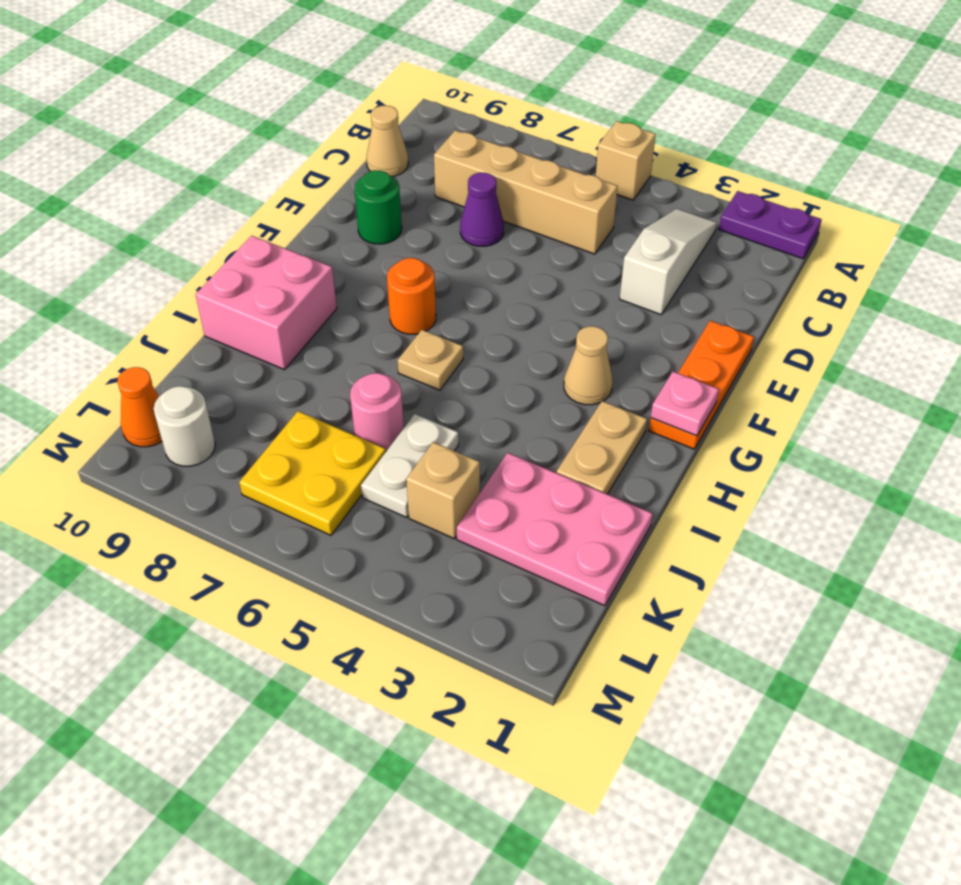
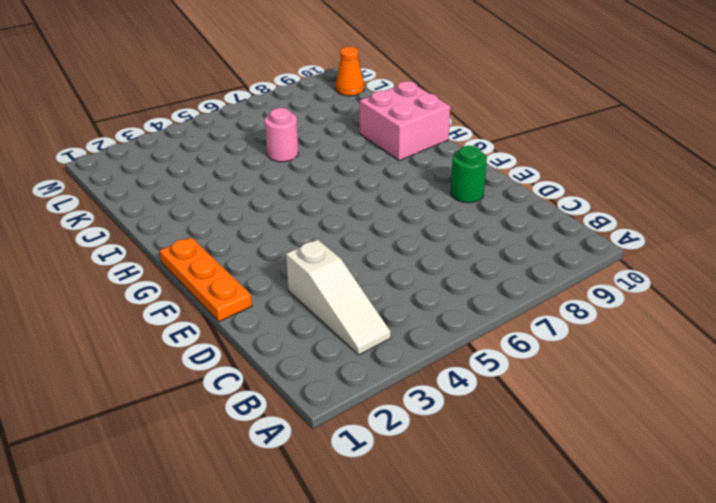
none -> purple 1x2 plate [719,191,822,259]
none -> tan 1x1 brick [596,121,656,200]
none -> tan 1x4 brick [434,130,618,254]

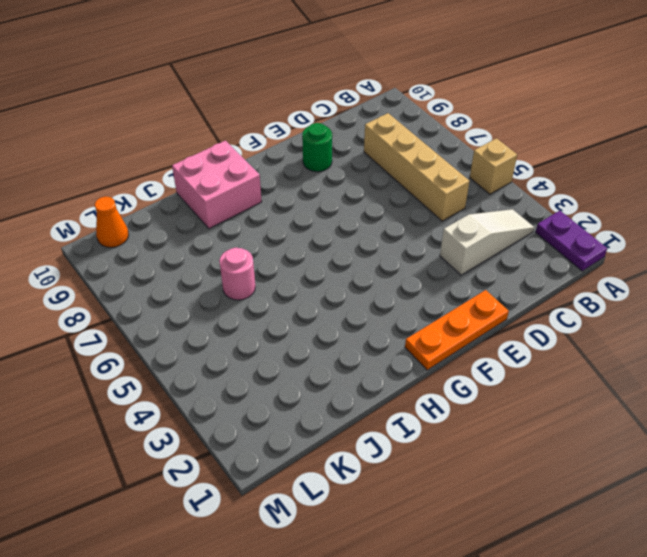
none -> tan 1x1 cone [366,106,408,177]
none -> purple 1x1 cone [460,173,504,246]
none -> tan 1x1 cone [564,326,613,405]

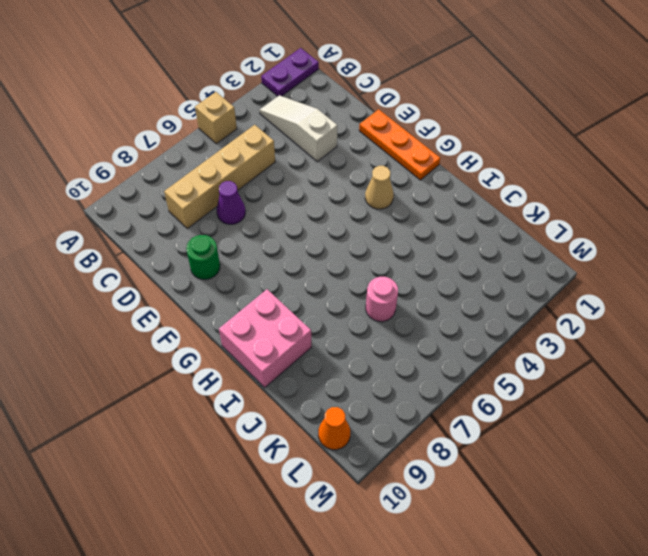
none -> tan 1x1 cone [366,106,408,177]
none -> orange 1x1 round brick [387,258,436,334]
none -> tan 1x2 plate [557,401,647,494]

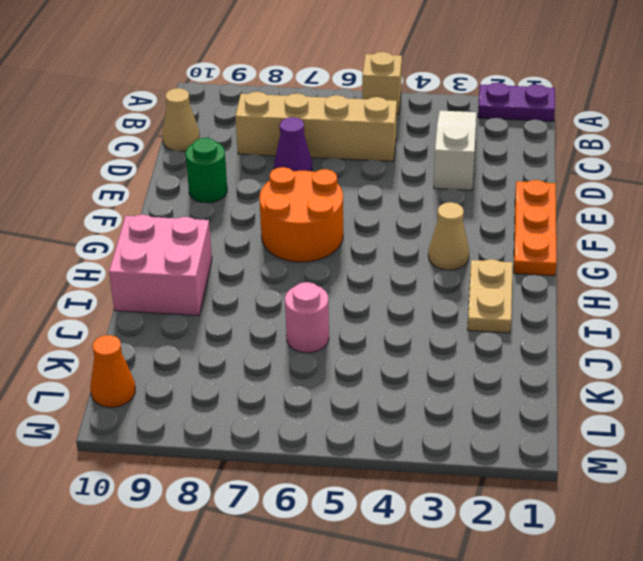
orange 2x2 round brick [259,167,343,262] -> orange 1x1 round brick [387,258,436,334]
none -> tan 1x1 plate [398,330,463,390]
none -> pink 2x3 plate [457,453,653,606]
none -> white 1x2 plate [361,414,459,517]

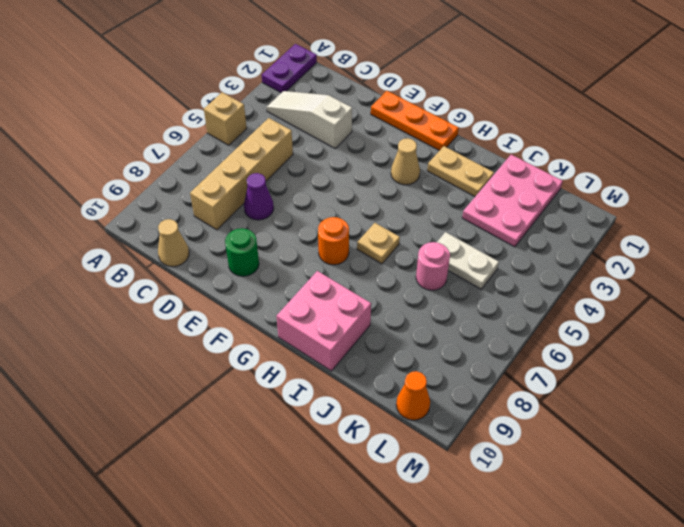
none -> tan 1x1 brick [406,442,480,539]
none -> yellow 2x2 plate [239,411,386,535]
none -> white 1x1 round brick [154,386,215,466]

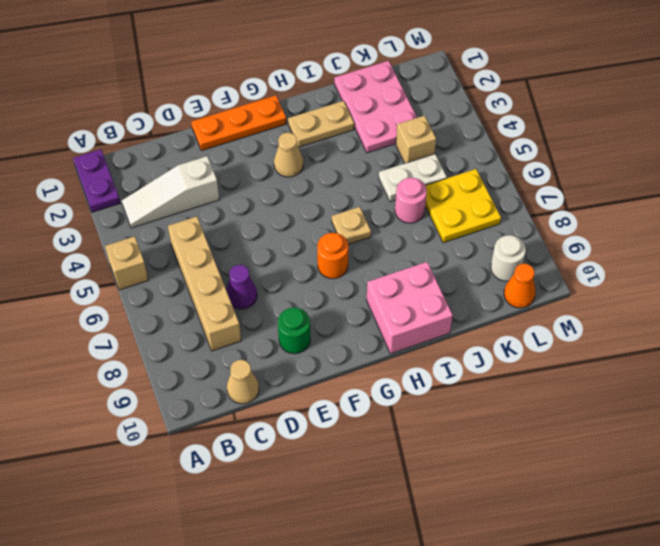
none -> pink 1x1 plate [651,372,719,436]

